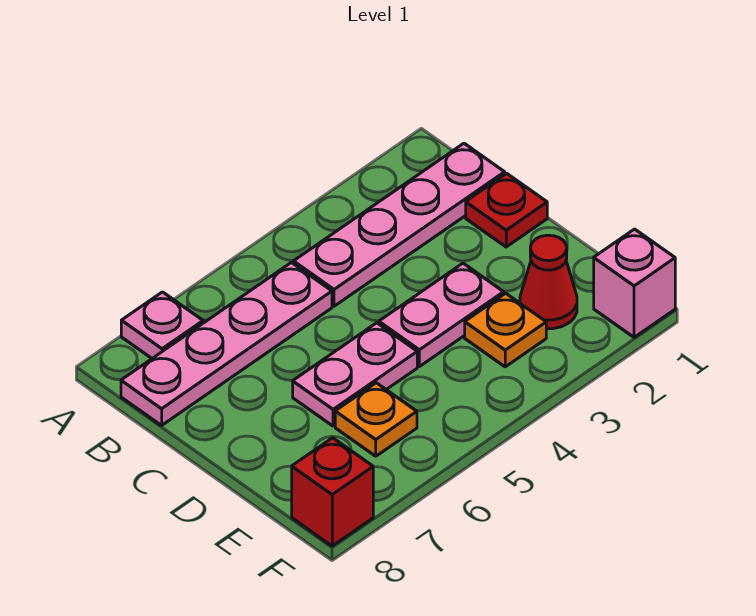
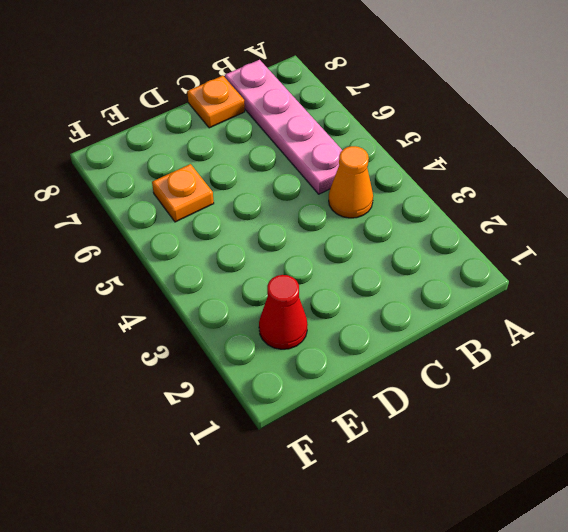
orange 1x1 cone [329,146,373,218] -> pink 1x4 plate [293,143,505,306]
orange 1x1 plate [187,76,245,128] -> orange 1x1 plate moved to [465,293,546,367]
none -> pink 1x1 plate [121,292,203,358]
none -> red 1x1 plate [466,173,547,247]

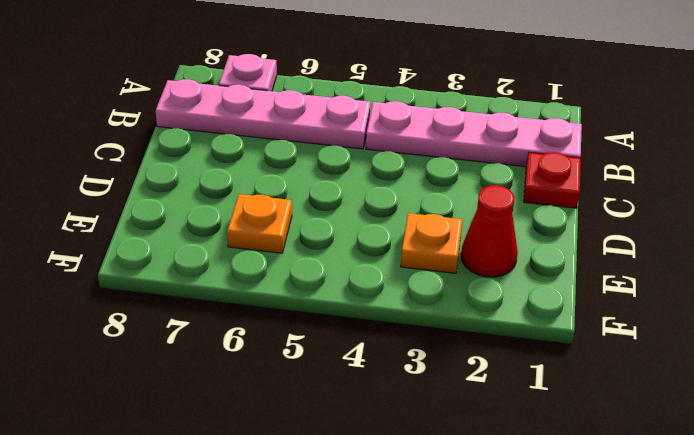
none -> pink 1x2 plate [379,263,504,366]
none -> pink 1x2 plate [293,323,417,426]

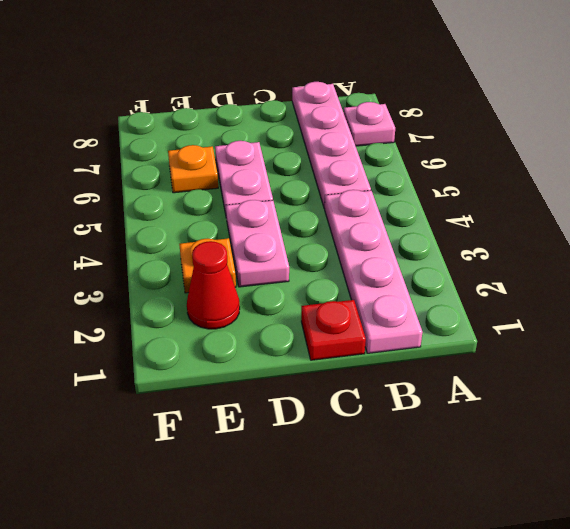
none -> pink 1x1 brick [594,229,675,337]
none -> red 1x1 brick [292,438,373,546]

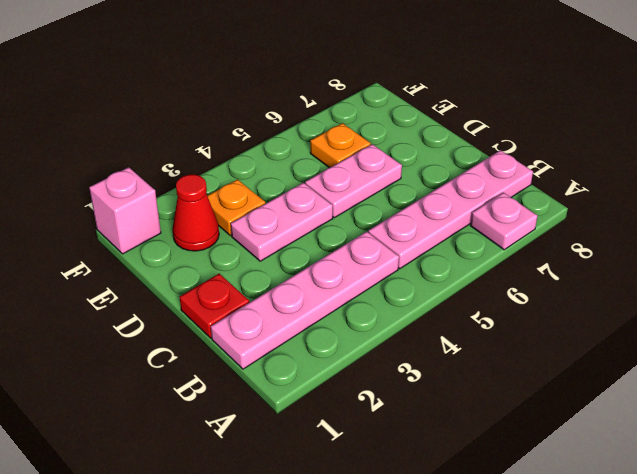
none -> red 1x1 brick [292,438,373,546]

